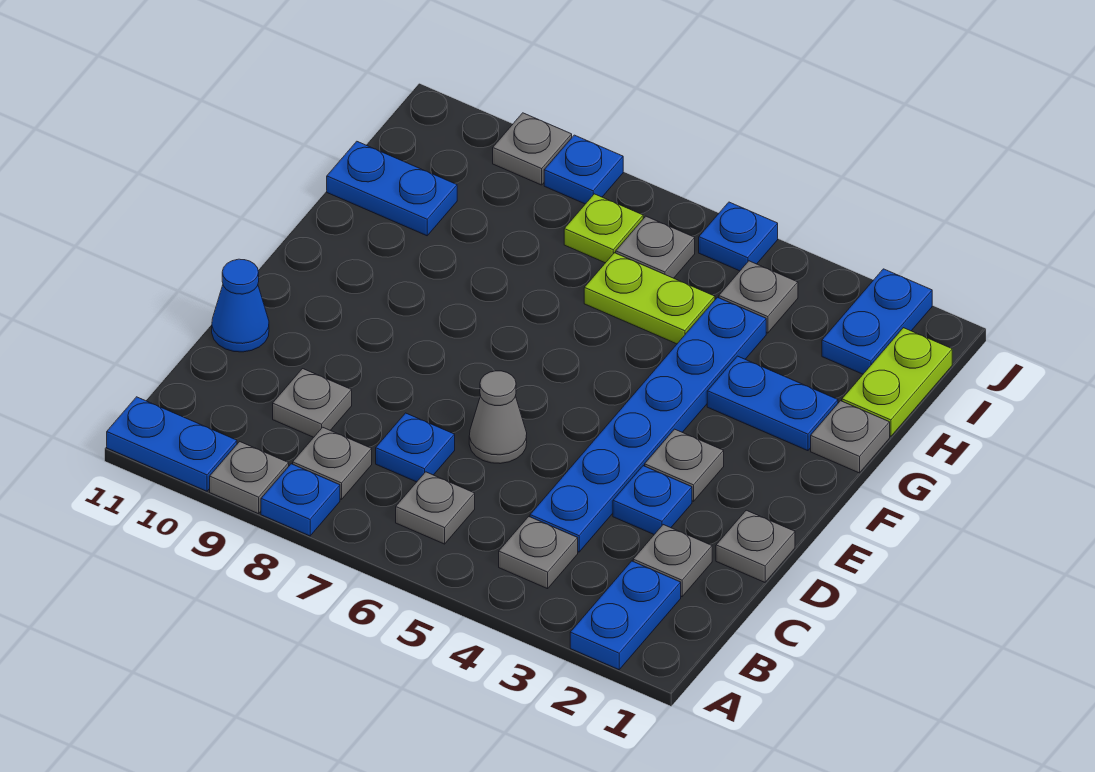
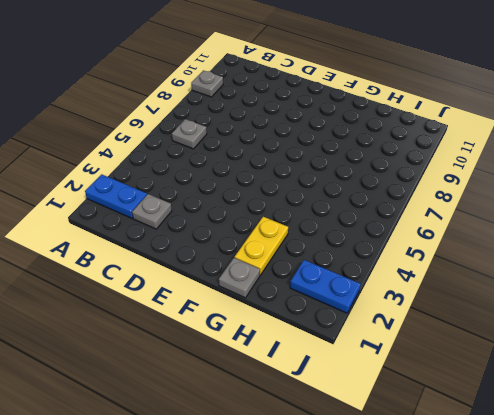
yellow 1x2 plate [235,217,288,275] -> blue 1x2 plate [707,356,838,451]
none -> blue 1x1 plate [261,464,340,536]
none -> blue 1x2 plate [107,397,237,491]
none -> grey 1x1 plate [499,517,578,589]

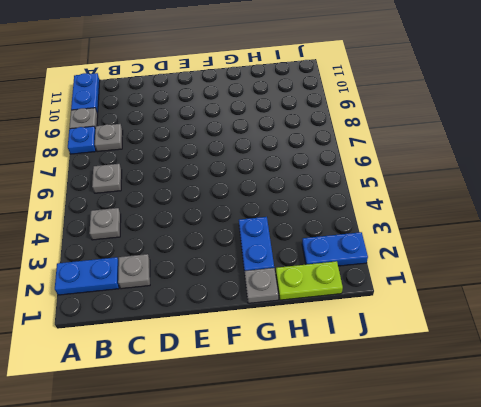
none -> blue 1x6 plate [530,297,766,552]
none -> blue 1x1 plate [376,413,455,482]
none -> grey 1x1 plate [273,369,352,437]

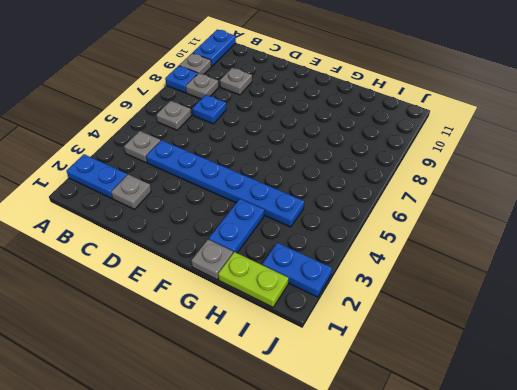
none -> grey 1x1 plate [716,510,795,582]
none -> blue 1x1 plate [613,466,692,534]
none -> grey 1x1 cone [469,371,527,464]

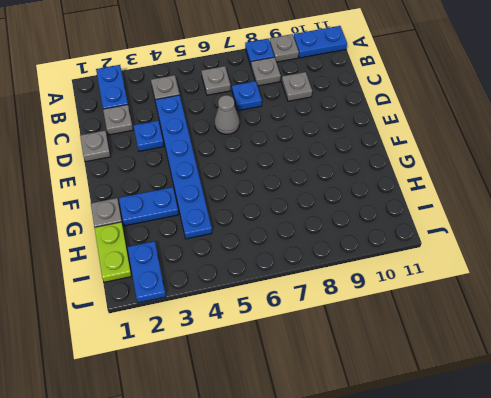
none -> blue 1x1 cone [212,259,269,352]
none -> grey 1x1 plate [645,429,724,501]
none -> lime 1x2 plate [584,253,715,344]

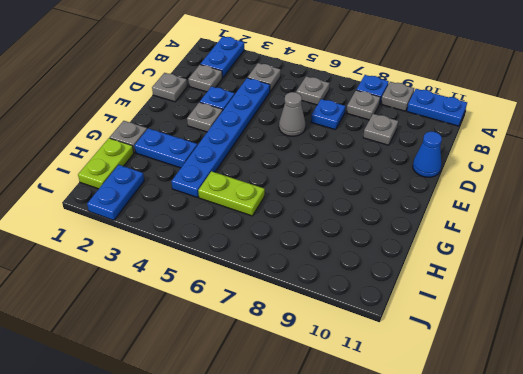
none -> blue 1x2 plate [327,141,457,236]
none -> grey 1x1 plate [719,261,798,333]
none -> grey 1x1 plate [616,216,695,278]

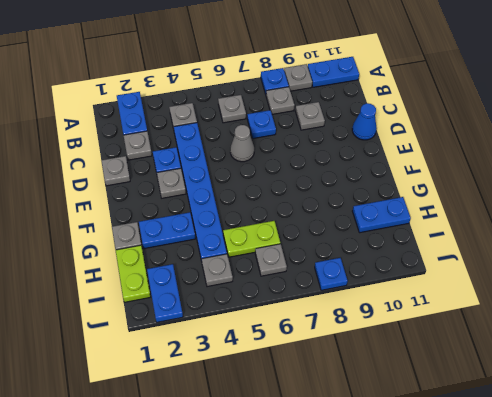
none -> lime 1x1 plate [564,194,643,263]
none -> blue 1x1 plate [699,202,778,271]
none -> grey 1x1 plate [493,113,572,185]

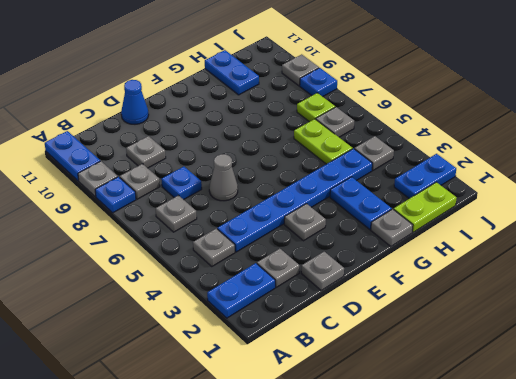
none -> blue 1x1 plate [613,466,692,534]
none -> blue 1x1 plate [699,202,778,271]

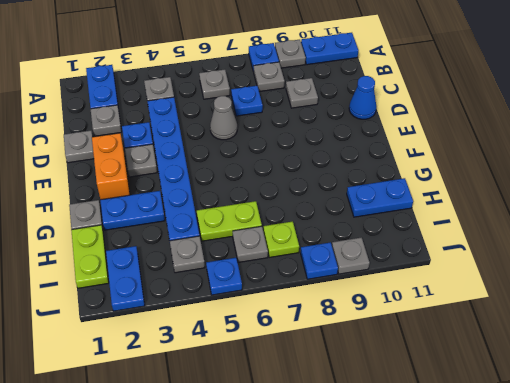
orange 1x2 brick [92,133,130,200] -> none

